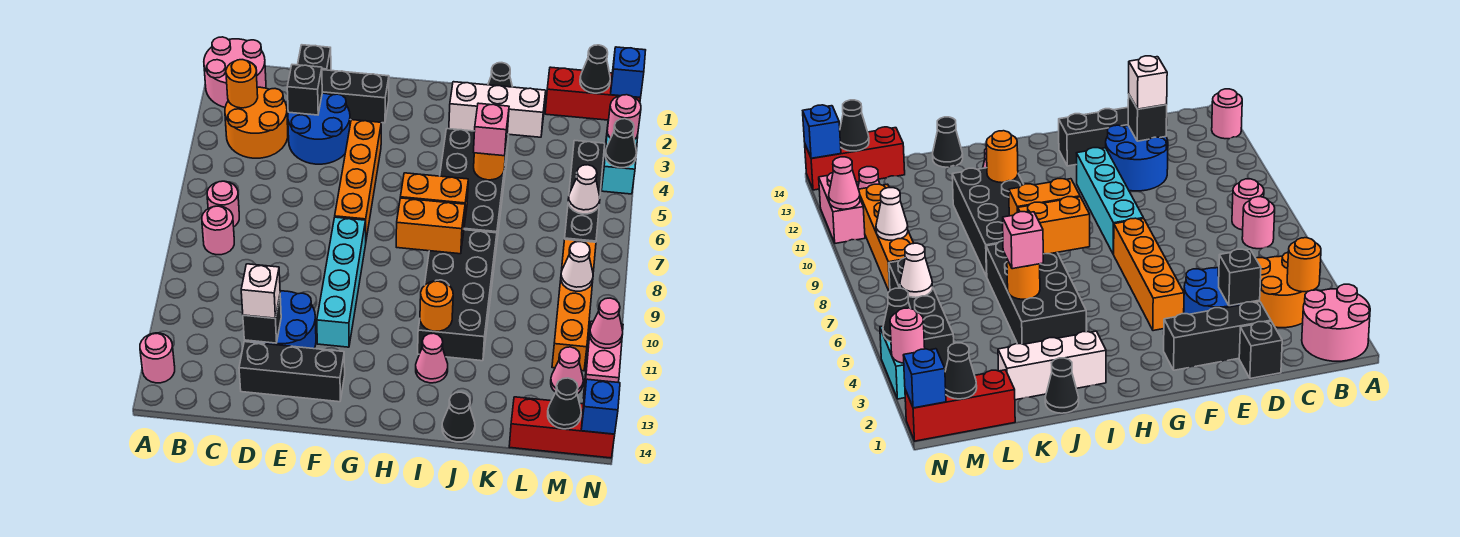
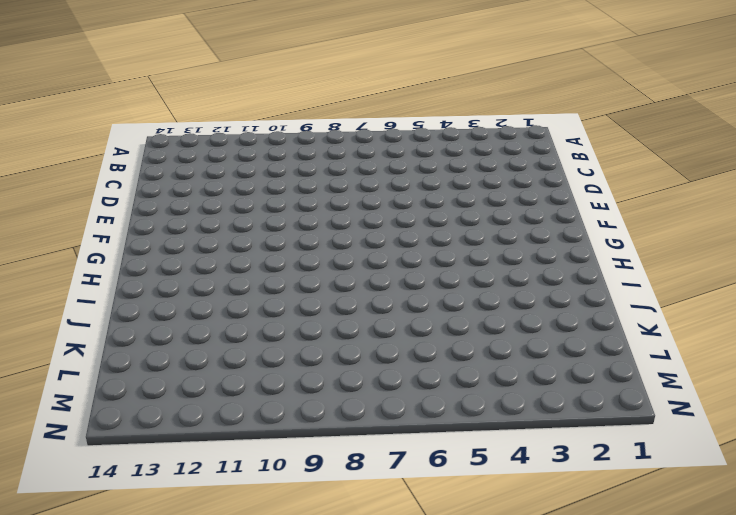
none -> pink 2x2 round brick [204,37,266,107]
none -> pink 1x1 round brick [140,333,175,383]
none -> orange 2x2 round brick [225,87,288,158]
none -> pink 1x1 round brick [207,181,239,226]

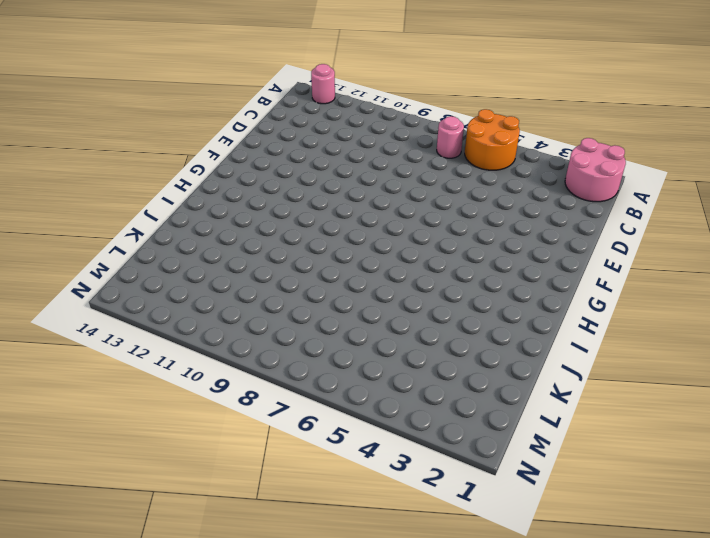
orange 2x2 round brick [465,109,520,170] -> orange 2x2 round brick moved to [225,87,288,158]
none -> pink 1x1 round brick [202,206,234,255]
none -> black 1x1 brick [298,45,331,70]
none -> black 1x3 brick [322,70,389,123]
none -> blue 2x2 round brick [288,93,350,164]

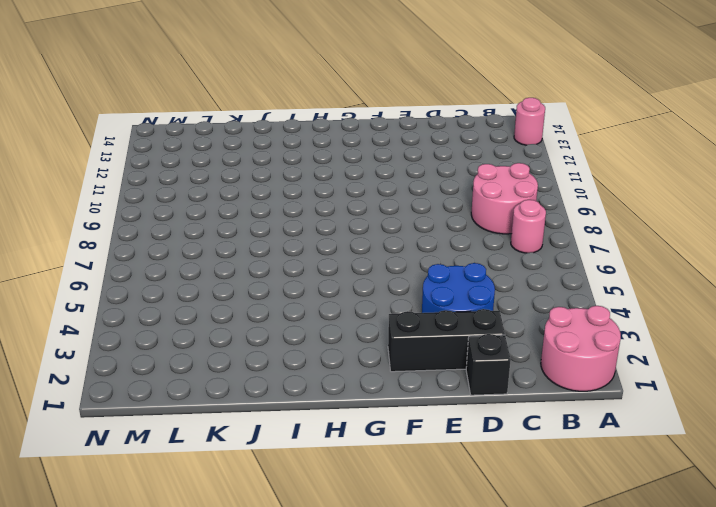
pink 2x2 round brick [471,163,538,234] -> pink 1x1 round brick [202,206,234,255]
none -> orange 2x2 round brick [225,87,288,158]
none -> blue 2x2 round brick [250,291,316,349]
none -> black 1x3 brick [239,342,345,402]
none -> orange 1x4 brick [335,120,381,239]

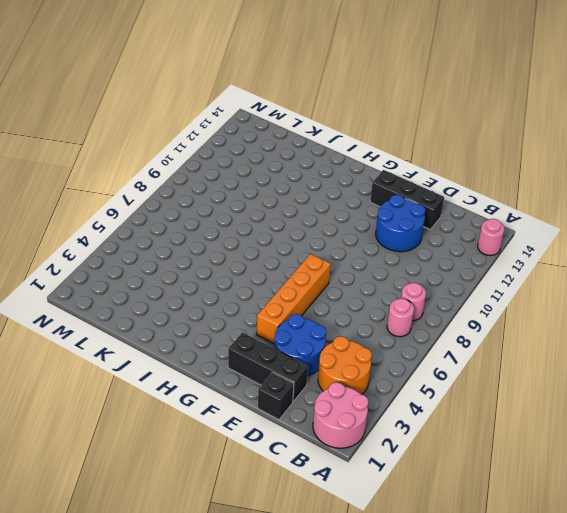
none -> cyan 1x4 brick [317,217,366,347]
none -> white 1x3 brick [449,82,546,137]
none -> black 2x4 brick [440,129,509,247]
none -> black 2x4 brick [418,230,497,361]

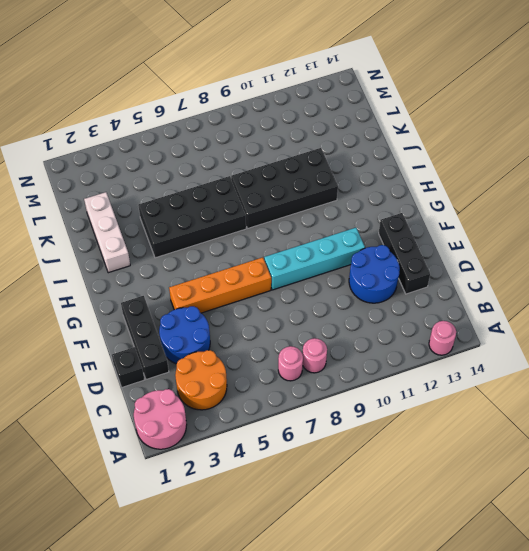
none -> pink 1x1 cone [416,333,448,383]
none -> black 1x1 cone [488,63,512,87]
none -> black 1x1 cone [442,392,475,442]
none -> red 1x3 brick [545,67,641,120]

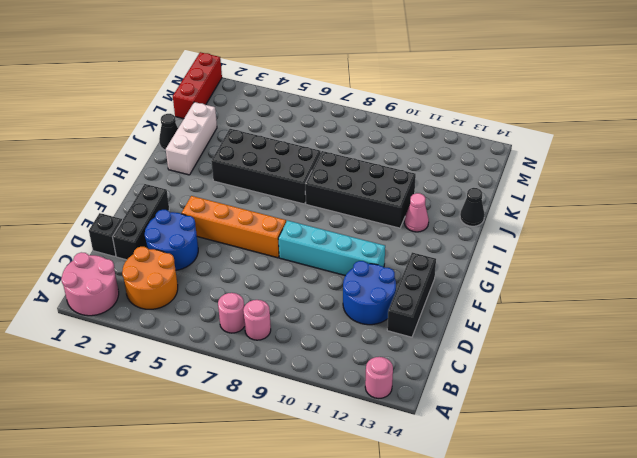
none -> red 1x3 brick [509,397,615,458]
none -> black 1x4 brick [565,140,605,242]
none -> orange 1x4 brick [552,239,596,371]
none -> pink 1x1 cone [551,347,583,394]

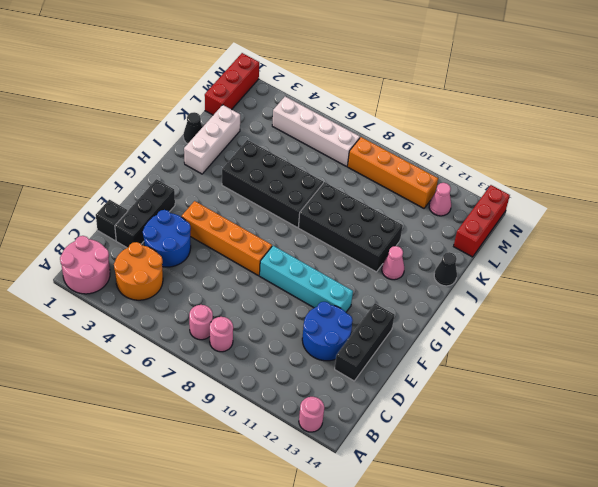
white 1x4 brick [272,97,360,166] -> black 1x4 brick [565,140,605,242]
none -> cyan 1x2 brick [602,120,638,194]
none -> pink 1x2 brick [583,321,623,398]
none -> orange 1x1 round brick [226,60,258,108]
none -> black 1x1 brick [287,65,322,115]

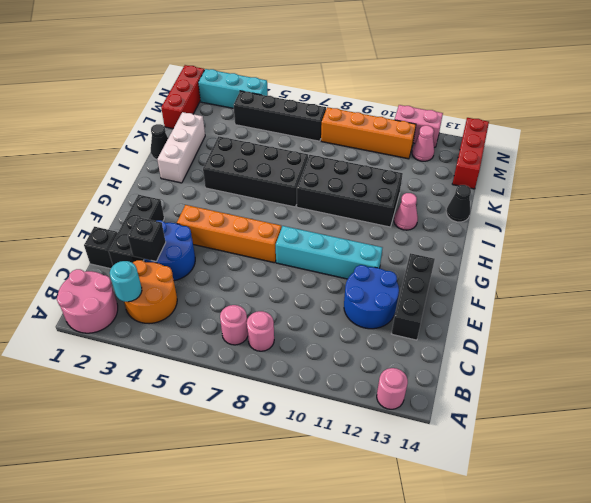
cyan 1x1 round brick [110,261,142,302] -> orange 1x1 round brick [226,60,258,108]
cyan 1x3 brick [198,69,268,108] -> cyan 1x2 brick [602,120,638,194]
none -> black 1x1 brick [243,297,281,343]
none -> orange 1x2 brick [400,173,468,225]
none -> orange 1x2 brick [396,198,465,254]
none -> orange 1x1 round brick [420,281,453,331]

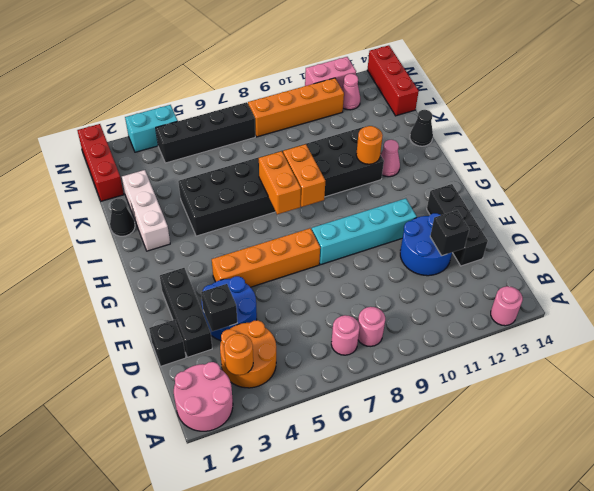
none -> orange 1x1 round brick [474,149,506,180]
none -> black 1x1 cone [580,45,610,93]
none -> white 1x1 cone [568,165,600,214]
none -> white 1x1 cone [561,242,593,291]

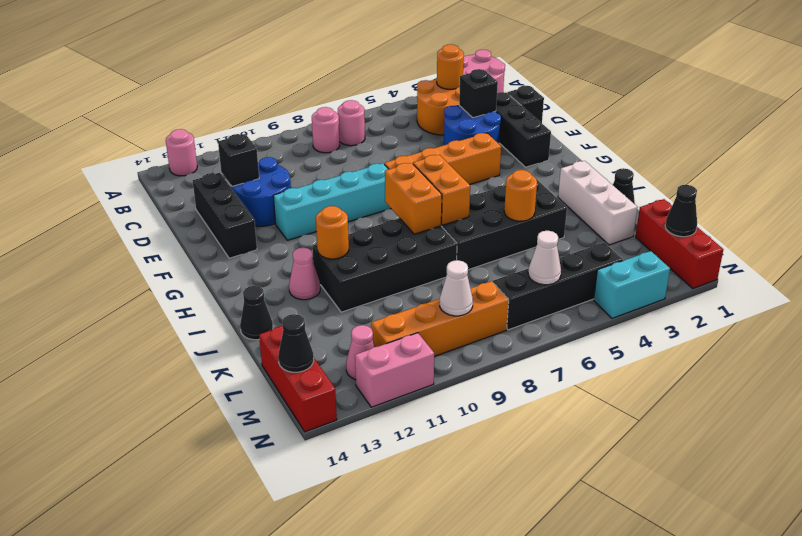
none -> blue 1x1 brick [611,47,646,98]
none -> pink 1x1 round brick [607,95,641,140]
none -> black 1x1 cone [605,119,637,168]
none -> pink 1x1 cone [590,298,623,348]

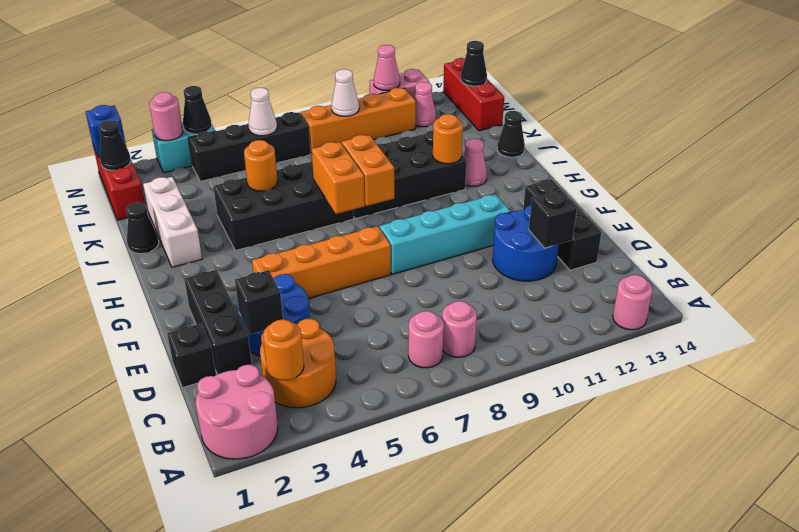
none -> blue 1x1 brick [581,379,620,434]
none -> white 1x1 brick [241,264,280,318]
none -> pink 1x1 brick [473,103,509,156]

